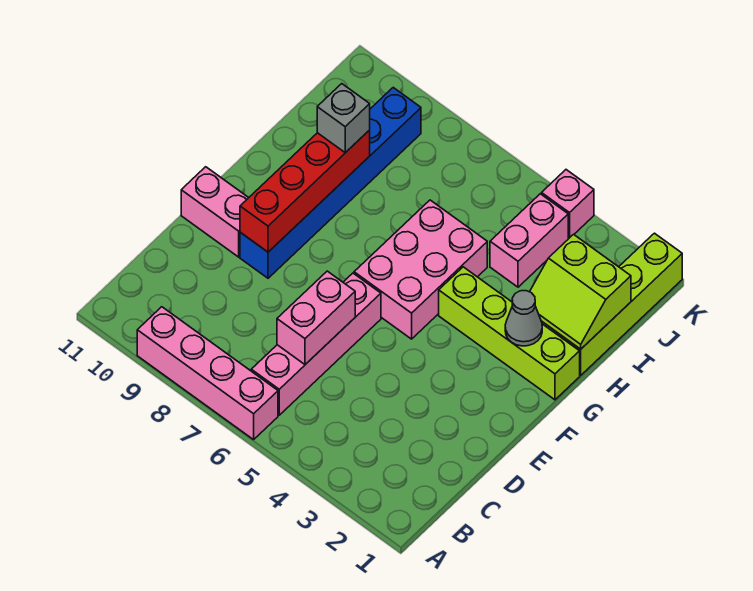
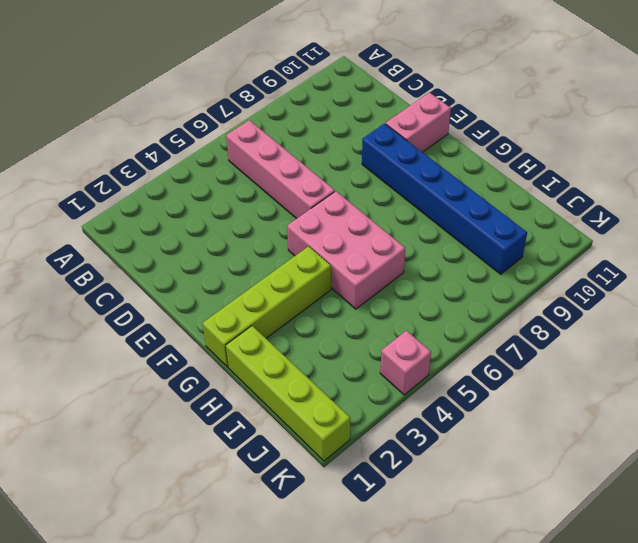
none -> pink 1x4 brick [137,307,278,440]
none -> pink 1x2 brick [490,194,568,287]
none -> pink 1x2 brick [277,271,355,364]

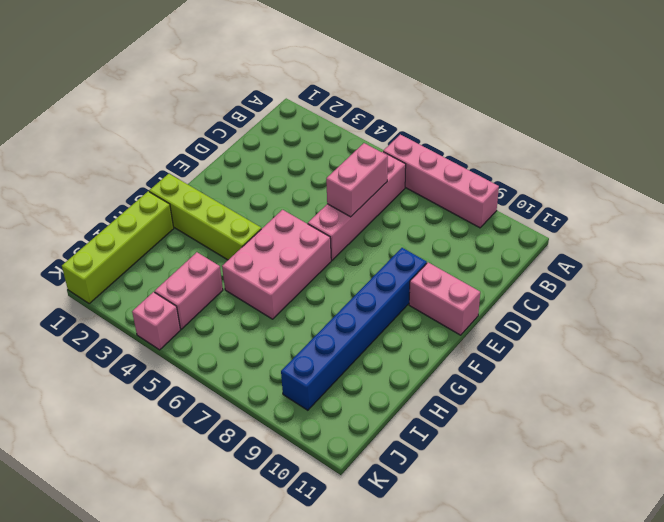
none -> red 1x4 brick [240,130,370,252]
none -> grey 1x1 cone [505,291,542,346]
none -> lime 2x2 slope [530,235,631,349]

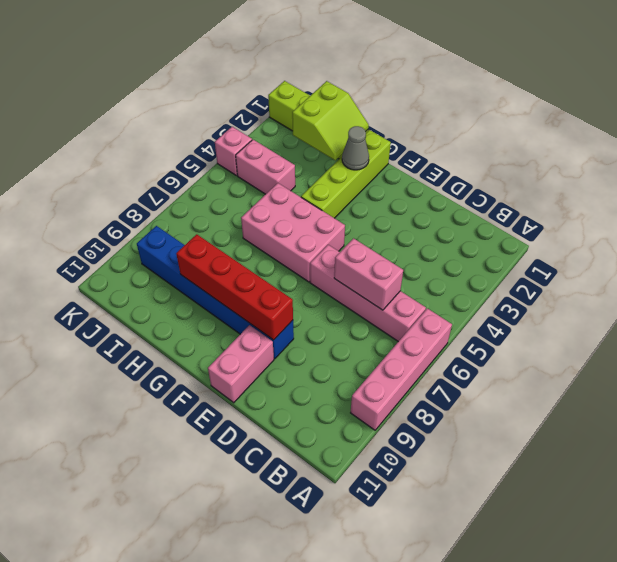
none -> grey 1x1 brick [317,84,370,153]

